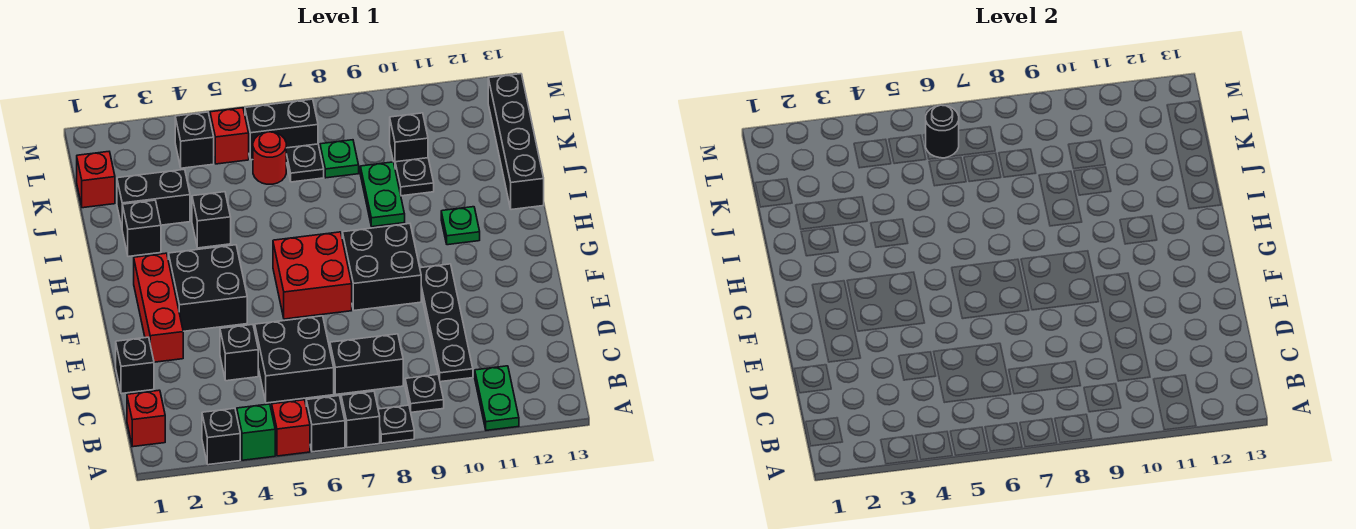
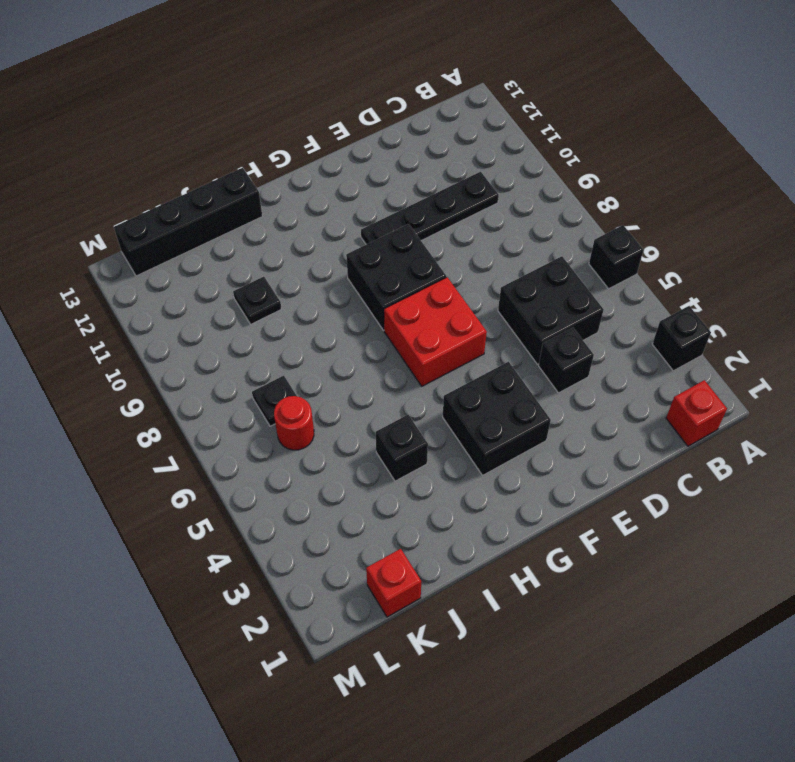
none -> green 1x1 brick [237,404,275,460]
none -> red 1x1 brick [272,400,310,456]
none -> black 1x1 brick [341,391,380,448]
none -> black 1x1 plate [378,405,414,443]

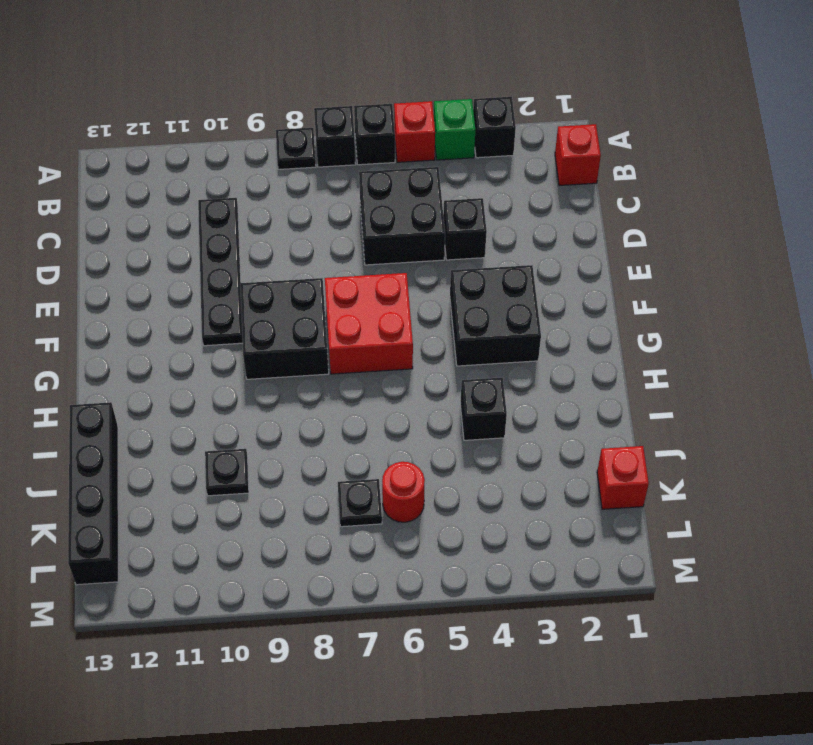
none -> green 1x2 plate [475,366,519,430]
none -> black 1x1 plate [405,374,444,412]
none -> black 1x2 brick [330,334,403,394]
none -> black 1x1 brick [116,337,154,394]

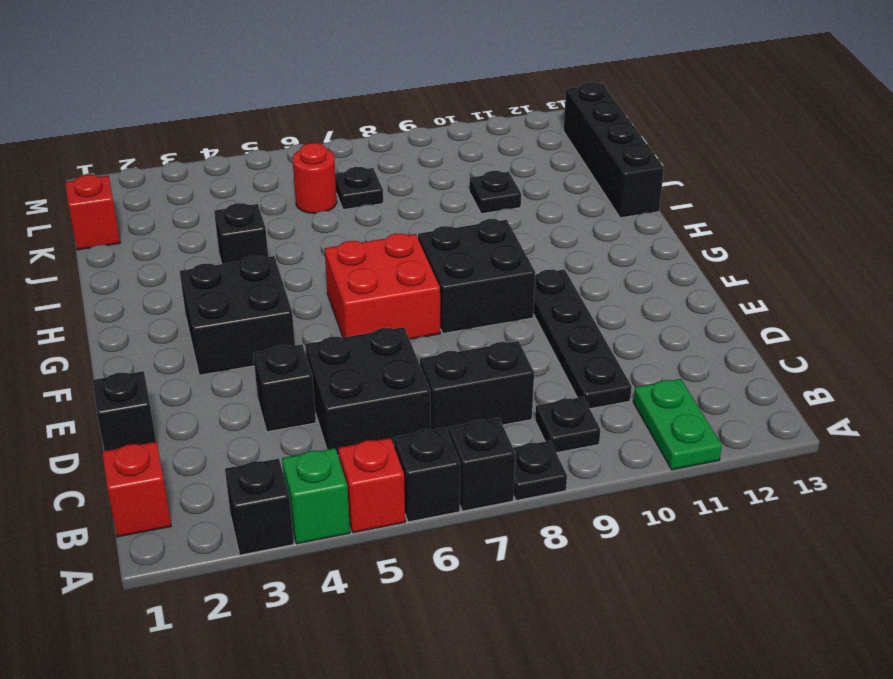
none -> red 1x3 brick [134,253,183,362]
none -> green 1x1 plate [441,207,480,245]
none -> black 1x1 brick [122,200,161,257]
none -> green 1x2 plate [360,162,405,227]

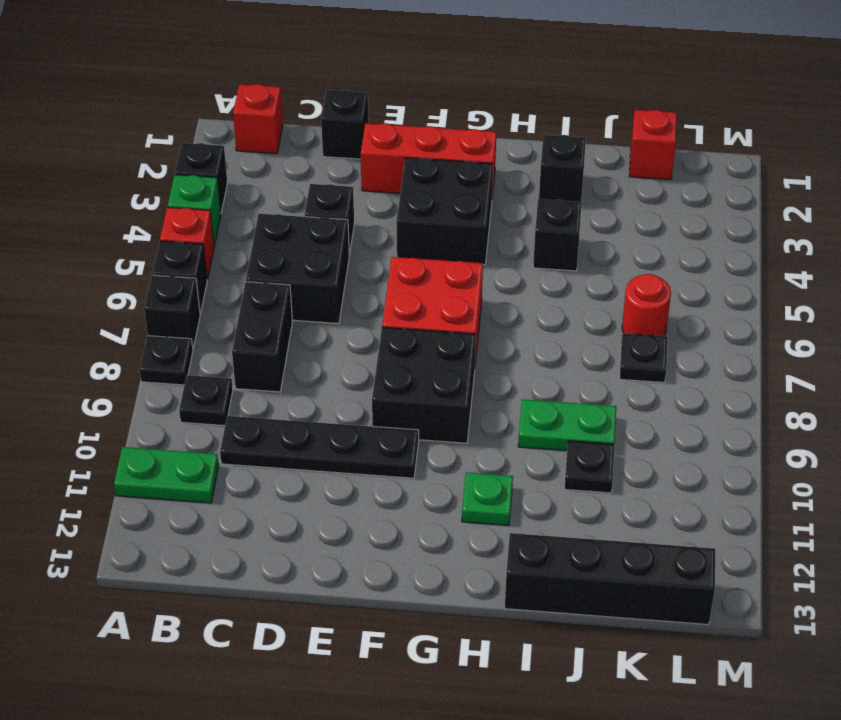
none -> black 1x2 brick [117,169,190,227]
none -> green 1x1 plate [320,140,359,178]
none -> black 1x1 brick [390,113,428,166]
none -> black 1x1 brick [175,112,214,168]

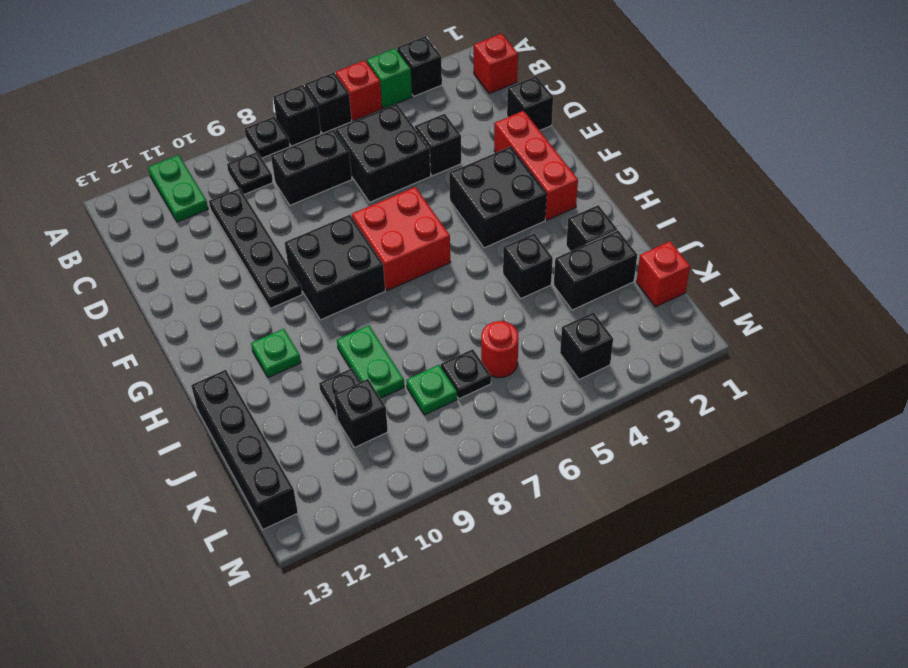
none -> red 1x1 brick [210,108,249,164]
none -> black 1x2 brick [245,99,318,160]
none -> black 1x1 round brick [926,105,959,158]

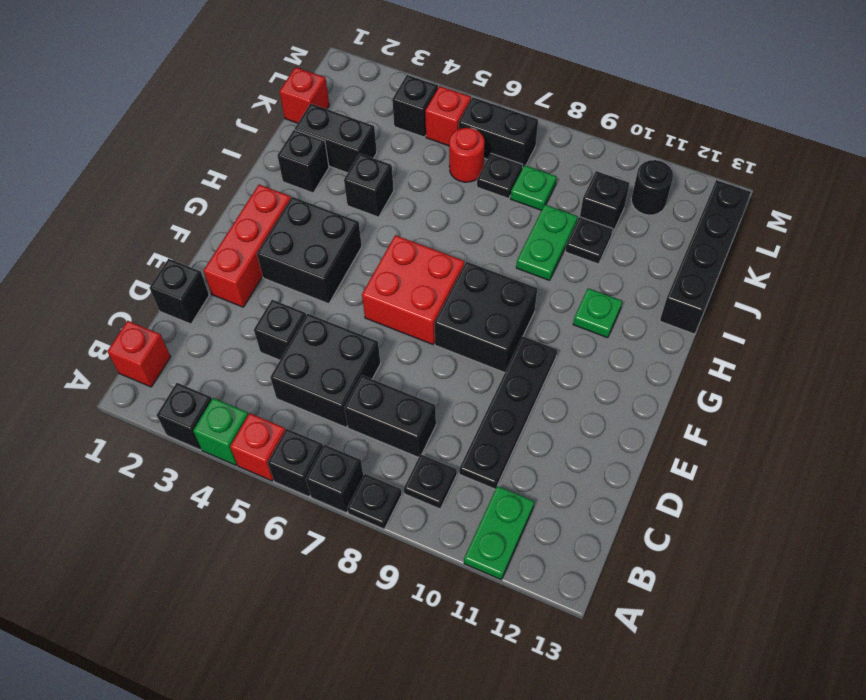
black 1x1 round brick [631,160,673,215] -> black 1x1 round brick moved to [926,105,959,158]

